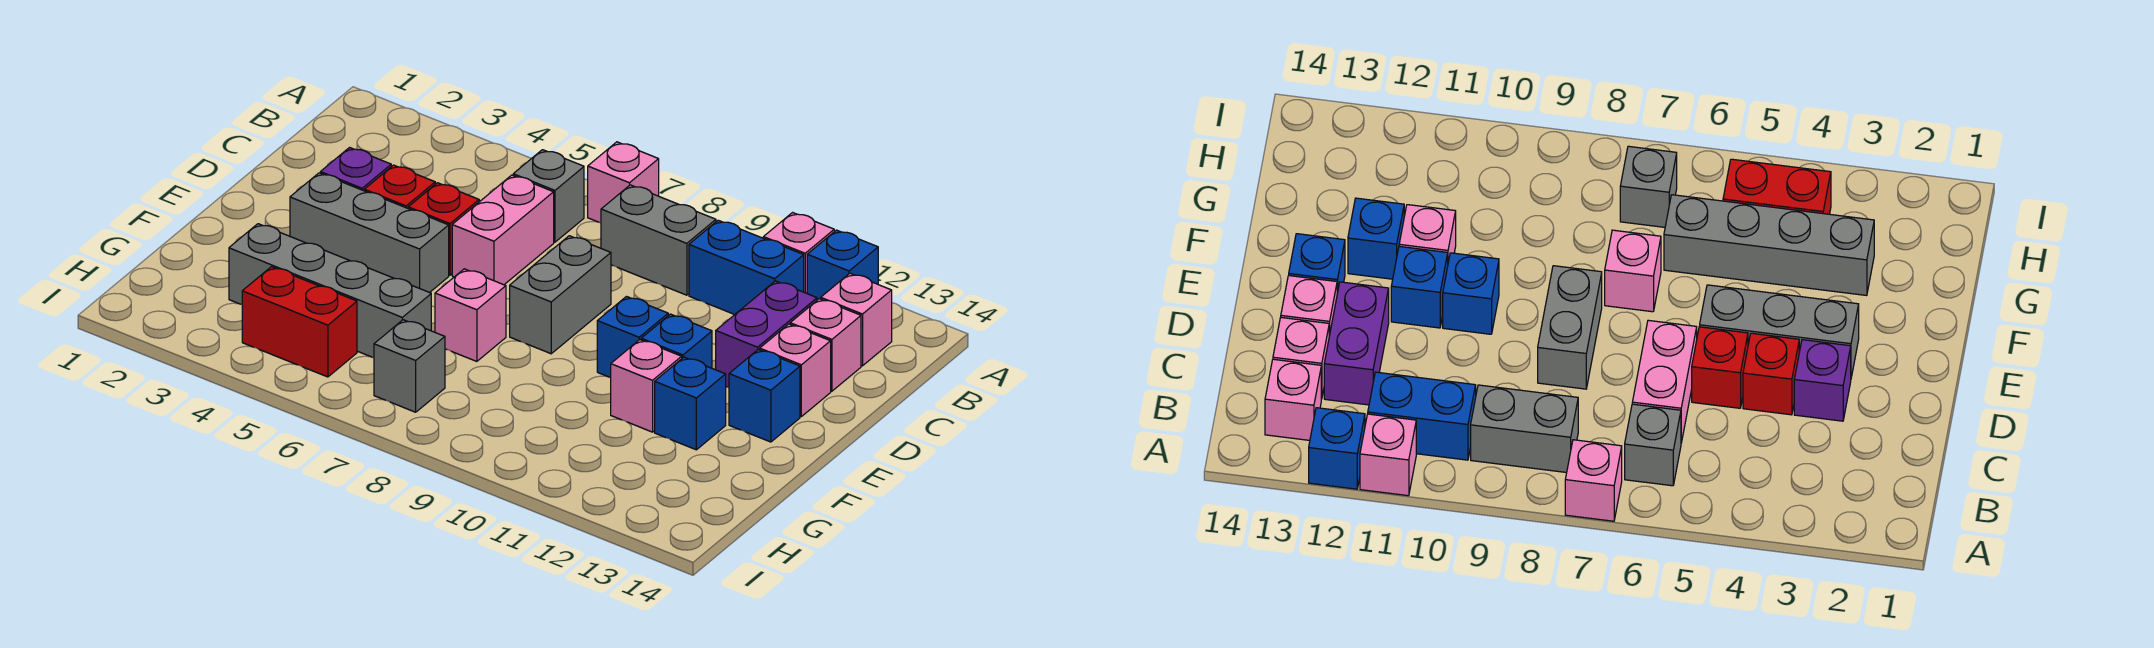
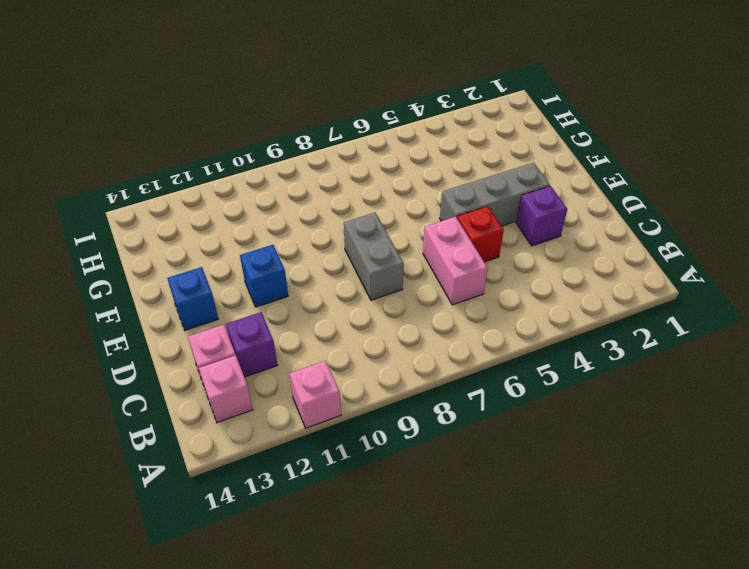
purple 1x1 brick [226,312,277,377] -> purple 1x2 brick [716,281,817,387]
none -> pink 1x1 brick [588,142,659,223]
none -> blue 1x1 brick [807,230,878,300]
none -> grey 1x1 brick [513,150,584,242]

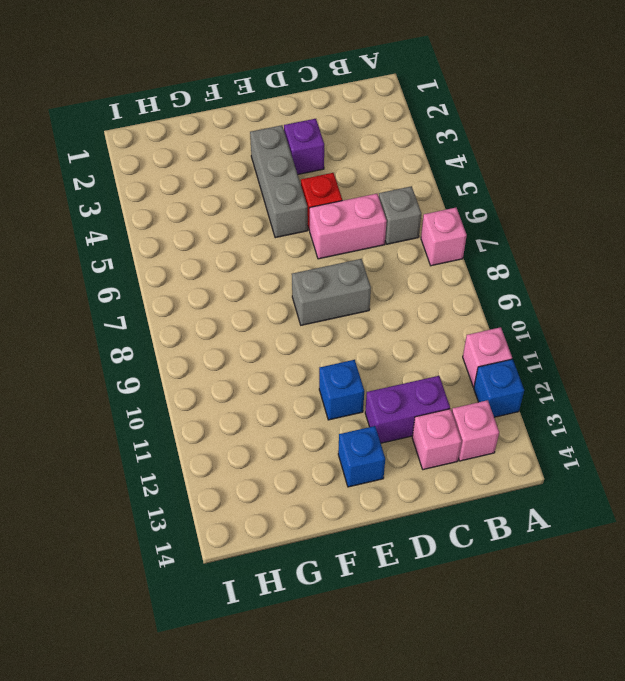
none -> grey 1x2 brick [601,185,716,295]
none -> blue 1x2 brick [689,220,804,315]
none -> red 1x1 brick [364,165,435,208]

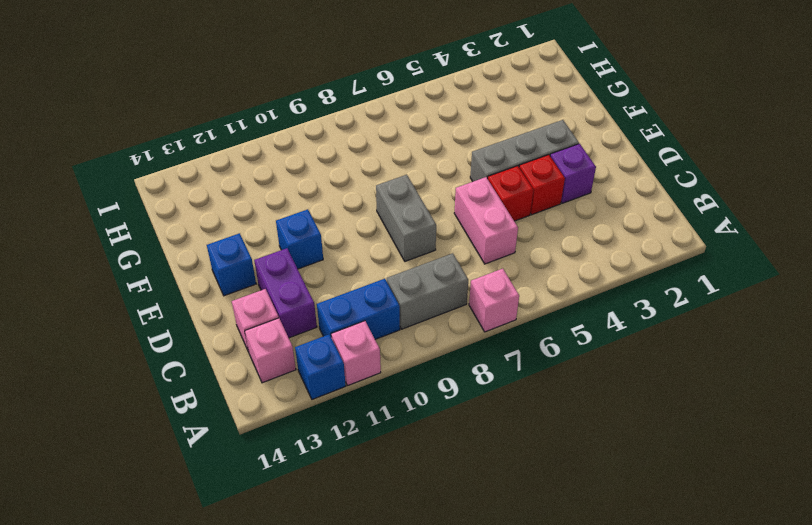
none -> grey 1x1 brick [513,150,584,242]
none -> pink 1x1 brick [760,324,831,416]
none -> blue 1x1 brick [597,297,668,378]

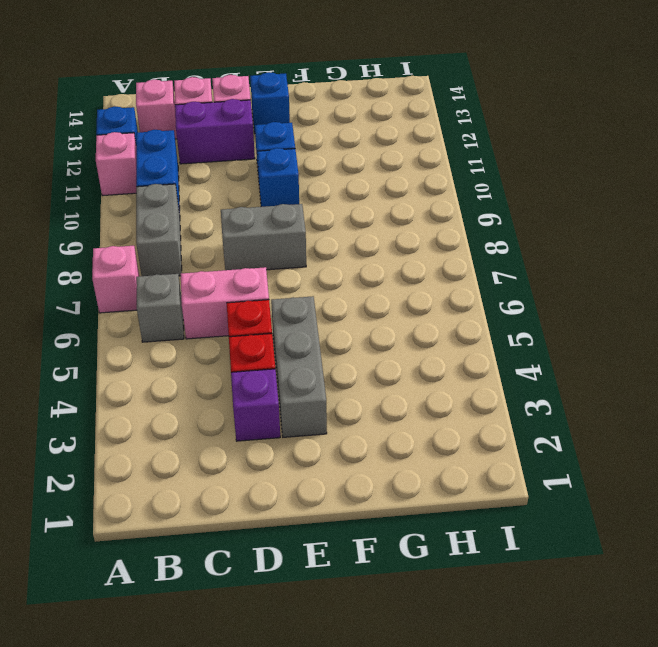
none -> pink 1x1 brick [435,269,506,361]
none -> pink 1x1 brick [611,340,682,432]
none -> blue 1x1 brick [655,357,726,450]

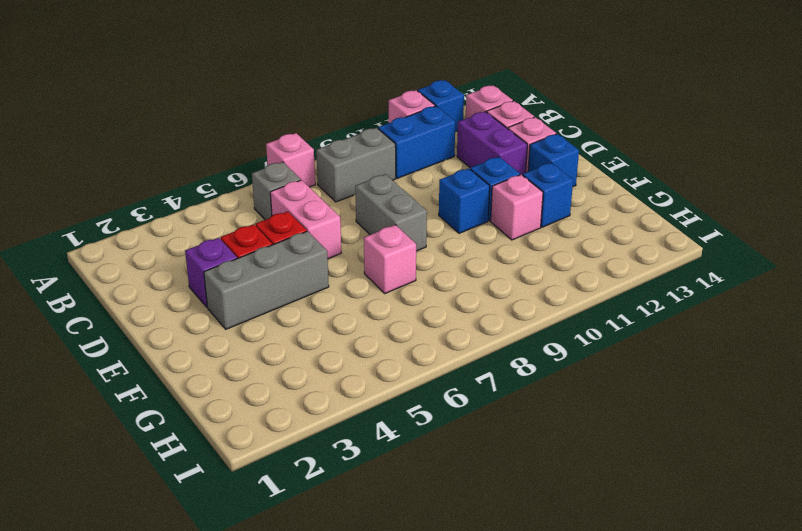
none -> grey 1x4 brick [229,224,431,358]
none -> red 1x2 brick [242,267,357,377]
none -> grey 1x1 brick [374,320,445,412]

